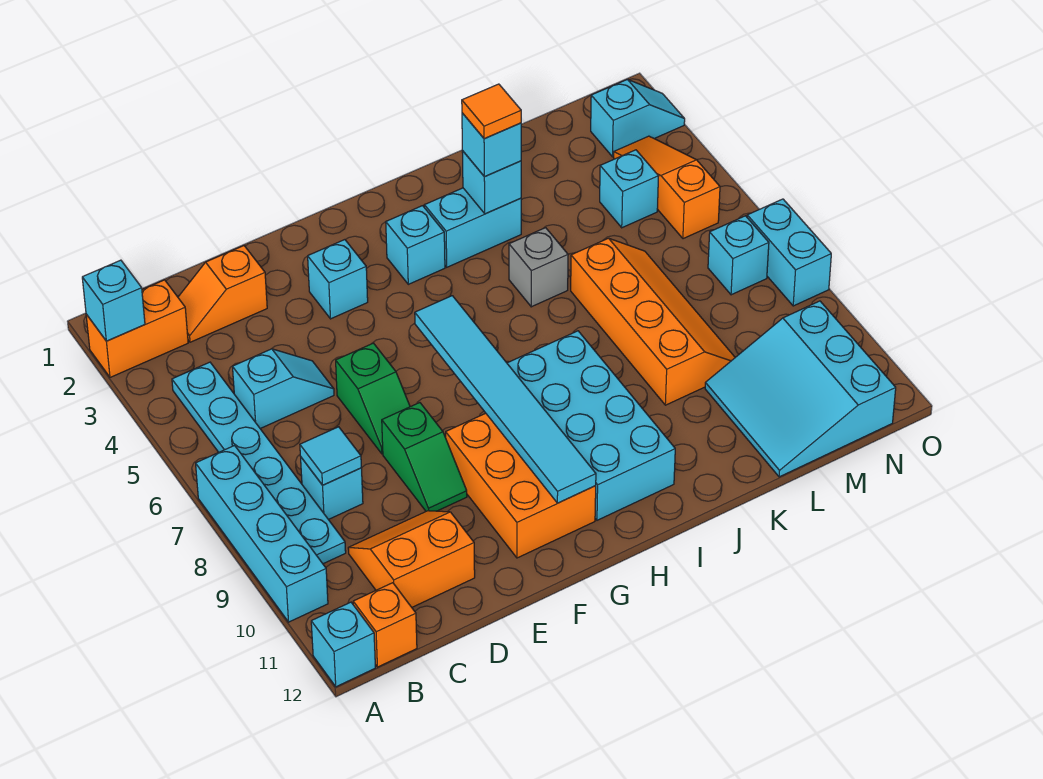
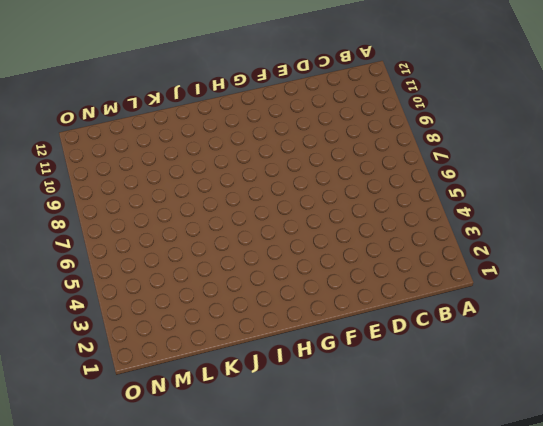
none -> orange 1x2 brick [86,280,188,377]
none -> cyan 1x4 brick [196,446,328,622]
none -> cyan 1x1 brick [311,602,375,687]
none -> cyan 1x6 plate [172,362,346,564]

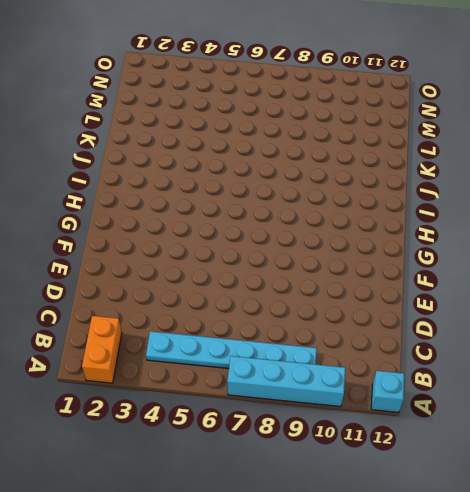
none -> orange 1x1 brick [353,583,417,667]
none -> orange 1x2 slope [178,246,267,342]
none -> cyan 1x2 slope [233,349,334,429]
none -> cyan 1x1 brick [301,458,363,520]

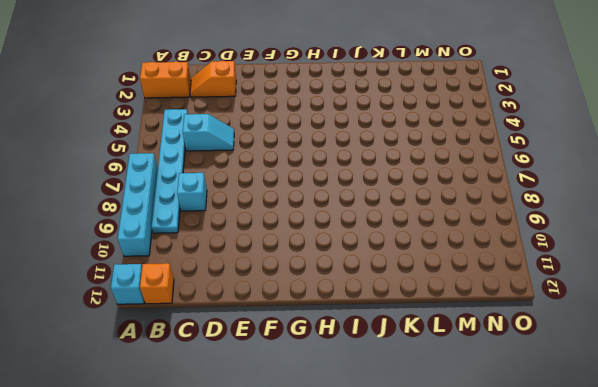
none -> orange 2x2 slope [348,511,475,607]
none -> green 1x2 slope [336,343,410,454]
none -> green 1x2 slope [382,403,467,511]
none -> cyan 1x1 brick [308,240,368,319]

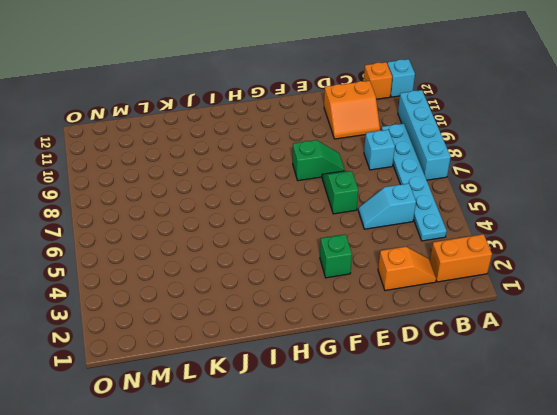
green 1x2 slope [293,140,345,181] -> green 1x2 slope turned to [382,403,467,511]
green 1x1 brick [320,234,352,278] -> cyan 1x1 brick [308,240,368,319]
none -> orange 2x3 brick [446,413,596,558]
none -> cyan 1x1 brick [386,206,445,284]
none -> cyan 2x4 brick [507,331,675,520]
none -> cyan 1x2 brick [425,188,521,267]

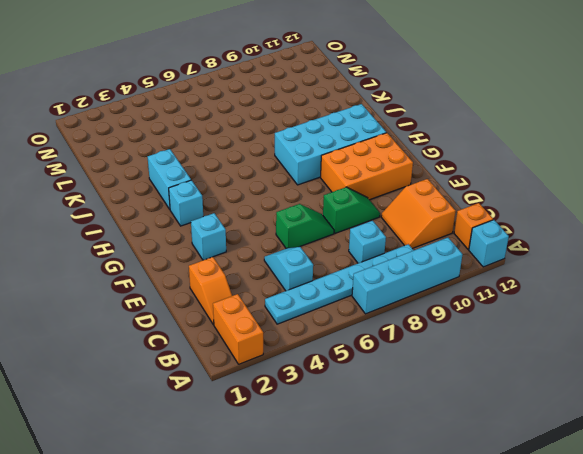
none -> grey 1x1 brick [509,228,568,307]
none -> orange 2x4 slope [571,238,735,405]
none -> cyan 3x3 slope [705,301,896,477]
none -> cyan 1x1 brick [600,150,659,228]

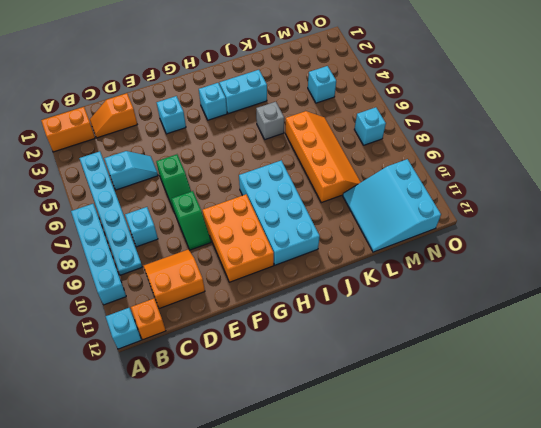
none -> cyan 1x2 slope [591,79,685,157]
none -> orange 1x3 slope [614,136,720,239]
none -> cyan 1x2 brick [747,199,831,306]
none -> cyan 1x1 brick [82,260,145,341]

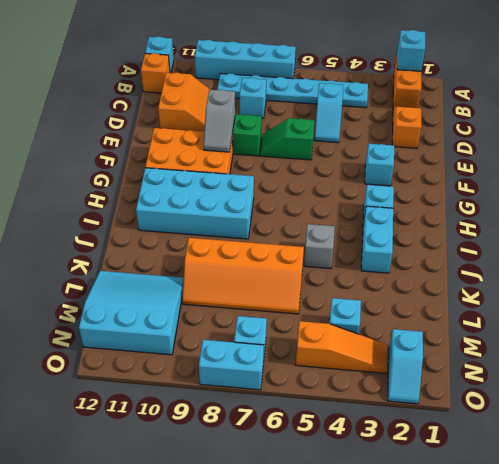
grey 1x2 slope [203,90,235,152] -> none
none -> cyan 1x1 tile [300,427,361,485]
none -> cyan 1x6 tile [415,296,596,503]
none -> cyan 1x1 brick [462,151,521,214]
none -> cyan 1x1 brick [462,113,521,177]

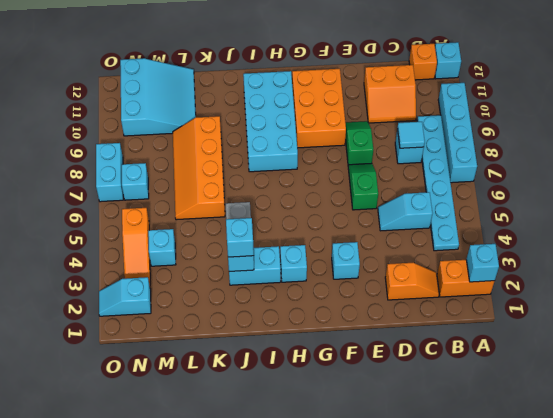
none -> cyan 1x6 tile [415,296,596,503]
none -> orange 1x1 tile [462,84,521,139]

